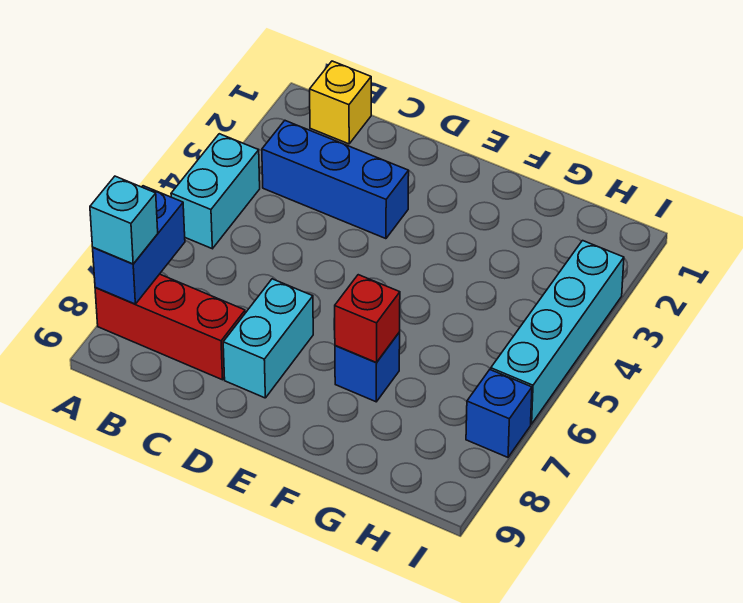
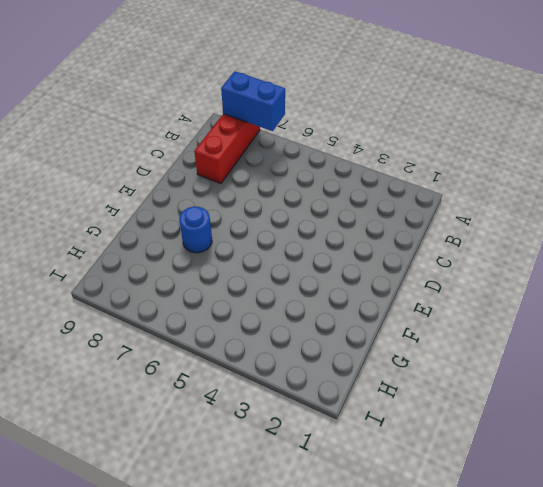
blue 1x1 round brick [179,207,212,253] -> blue 1x1 brick [335,332,400,402]
none -> cyan 1x2 brick [171,134,260,249]
none -> yellow 1x1 brick [310,61,371,144]

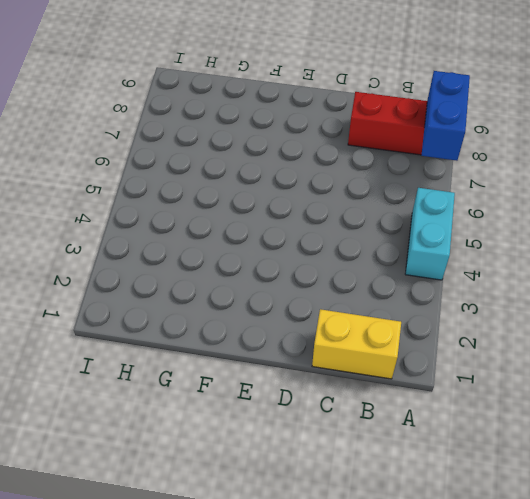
yellow 1x2 brick [312,309,401,379] -> yellow 1x1 brick [310,61,371,144]
none -> blue 1x3 brick [262,121,409,239]
none -> cyan 1x2 brick [223,279,313,398]

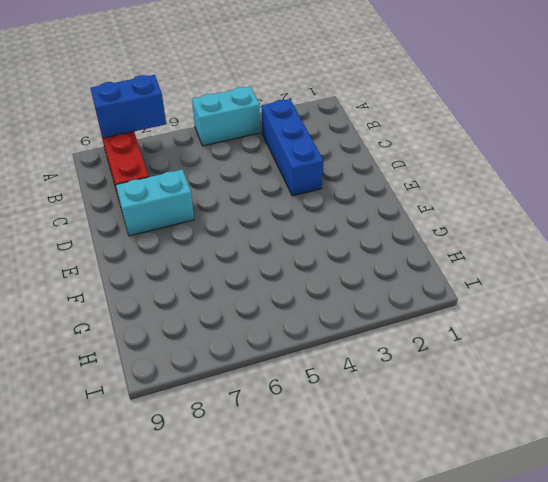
none -> yellow 1x1 brick [310,61,371,144]
none -> blue 1x1 brick [335,332,400,402]

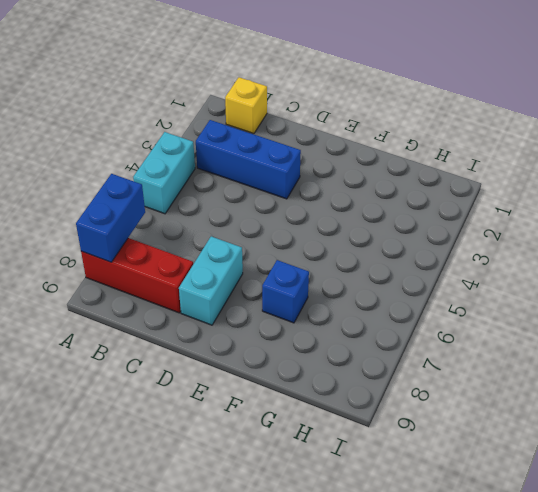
none -> cyan 1x4 brick [491,241,624,424]
none -> blue 1x1 brick [466,370,532,457]

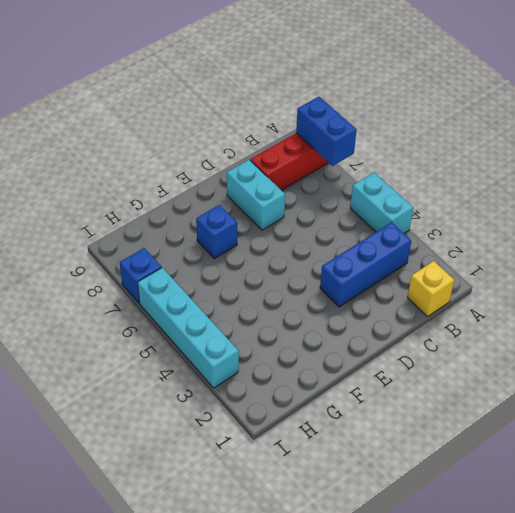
none -> red 1x1 brick [335,275,400,363]
none -> cyan 1x1 brick [90,176,158,264]

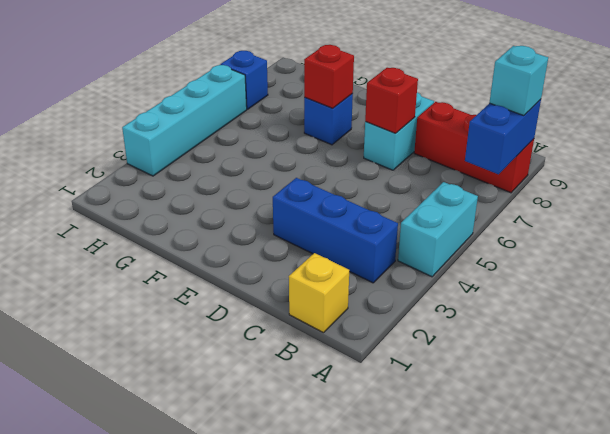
red 1x1 brick [365,68,418,133] -> none

